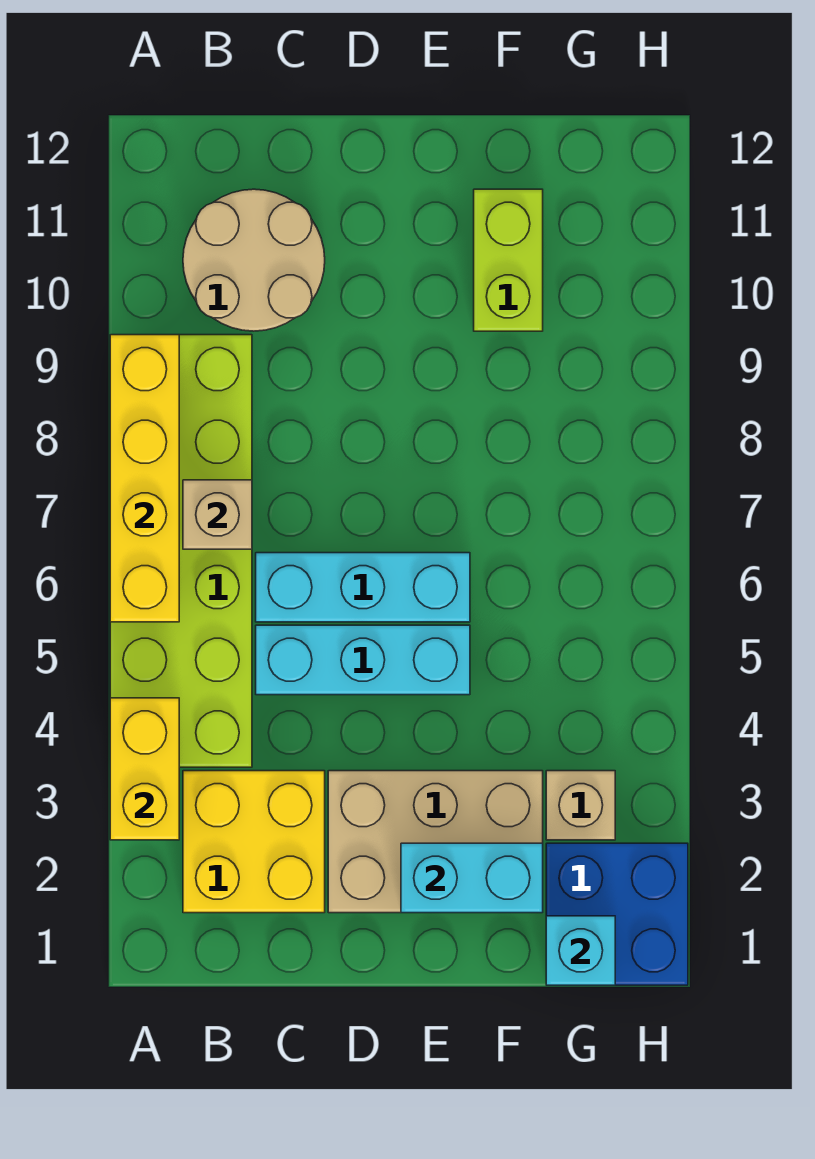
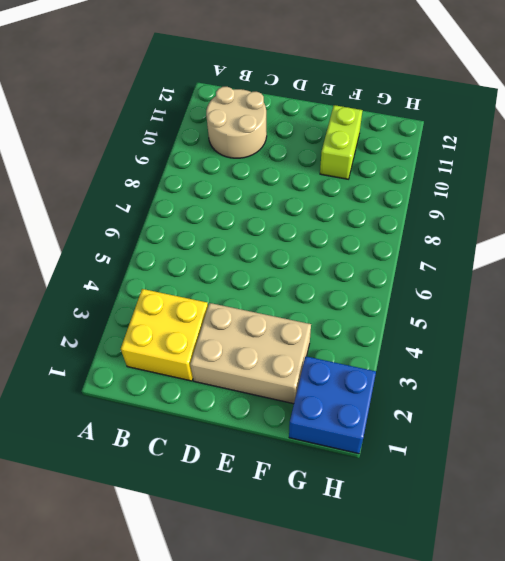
none -> lime 2x6 brick [110,335,252,767]
none -> cyan 1x3 brick [256,625,470,695]
none -> cyan 1x3 brick [256,553,470,622]

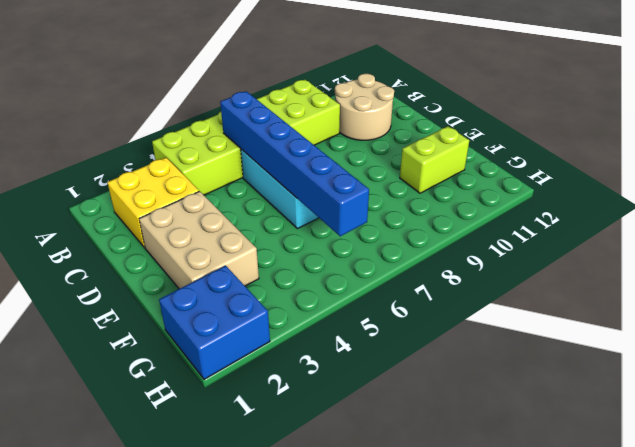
blue 1x6 brick [220,91,369,236] -> none
none -> cyan 1x3 brick [256,625,470,695]
none -> tan 1x1 brick [546,771,615,840]
none -> yellow 1x2 brick [110,698,179,840]

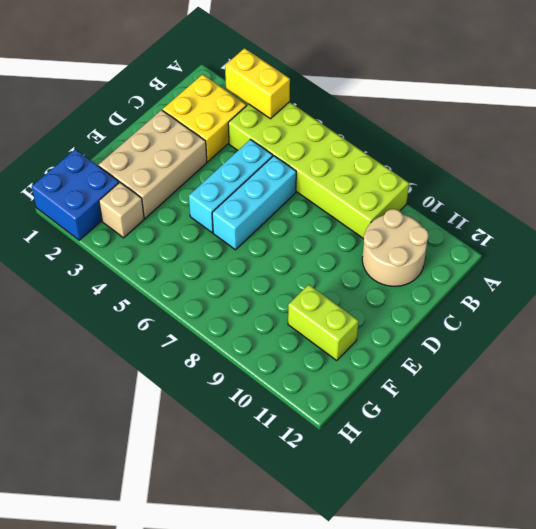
none -> yellow 1x4 brick [110,335,179,622]
none -> tan 1x1 brick [183,480,252,549]
none -> cyan 1x2 brick [401,843,543,913]

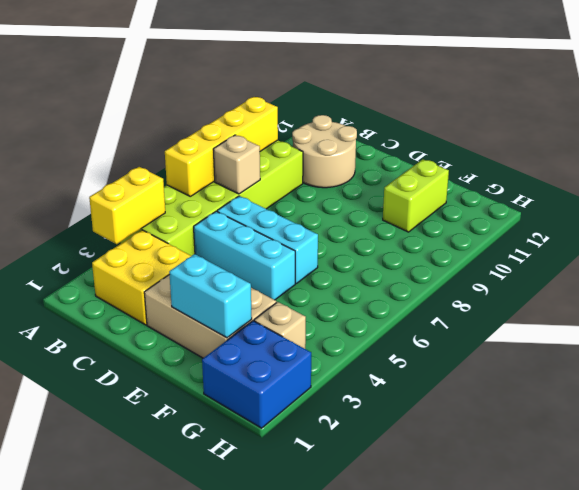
none -> cyan 1x1 brick [546,916,615,985]

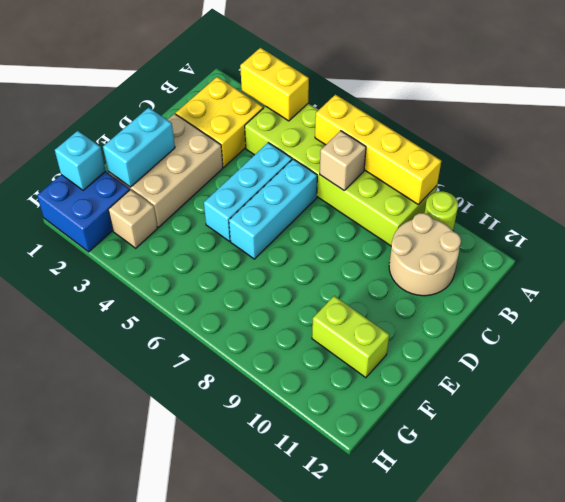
lime 1x1 round brick [425,191,458,230] -> none

